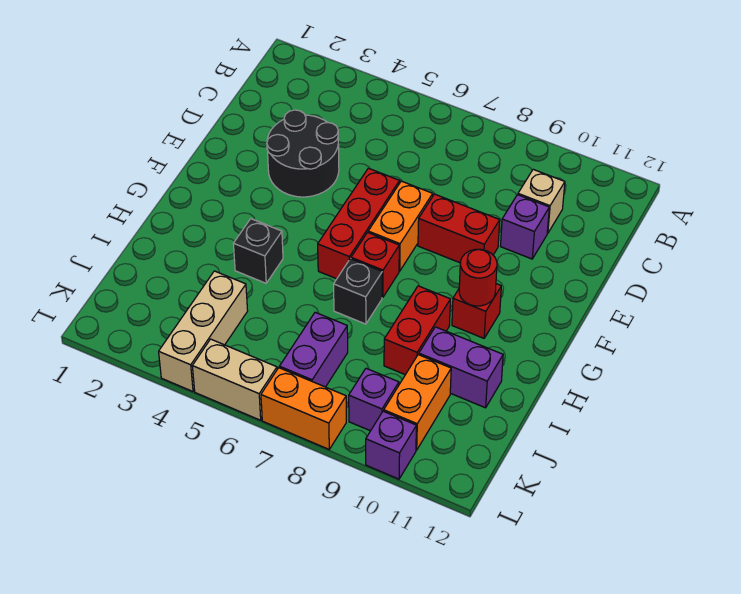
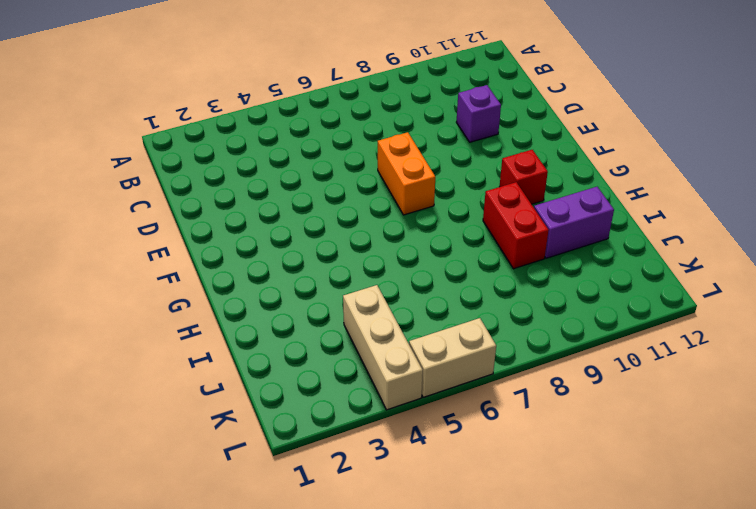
none -> tan 1x1 brick [518,169,565,233]
none -> black 2x2 round brick [267,110,339,197]
none -> red 1x3 brick [318,168,400,279]

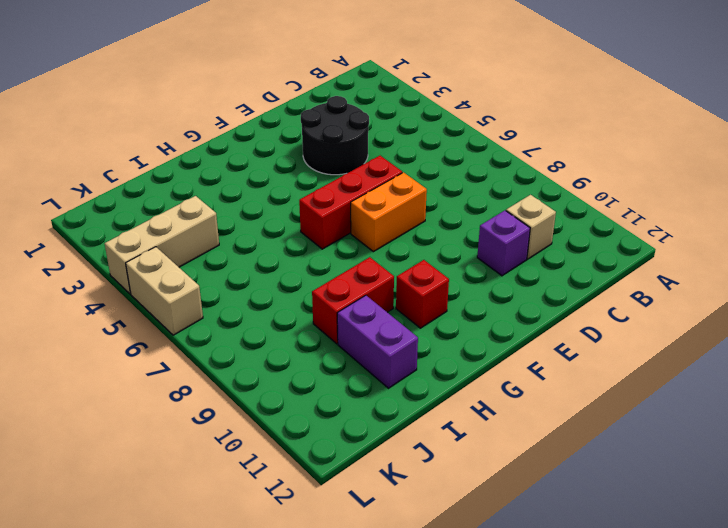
none -> red 1x2 brick [418,194,500,263]
none -> red 1x1 brick [351,232,399,297]
none -> black 1x1 brick [233,219,283,283]

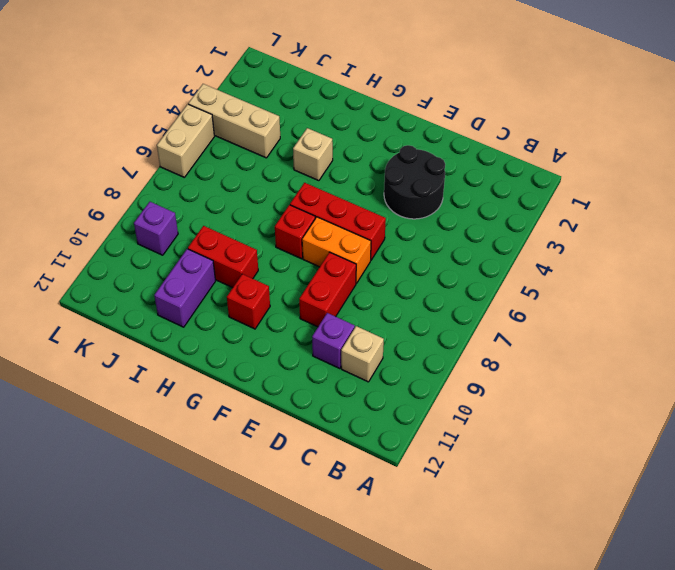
tan 1x1 brick [293,128,333,181] -> black 1x1 brick [233,219,283,283]
none -> black 1x1 brick [334,259,382,324]
none -> purple 1x2 brick [280,312,348,387]
none -> orange 1x2 brick [384,355,451,450]

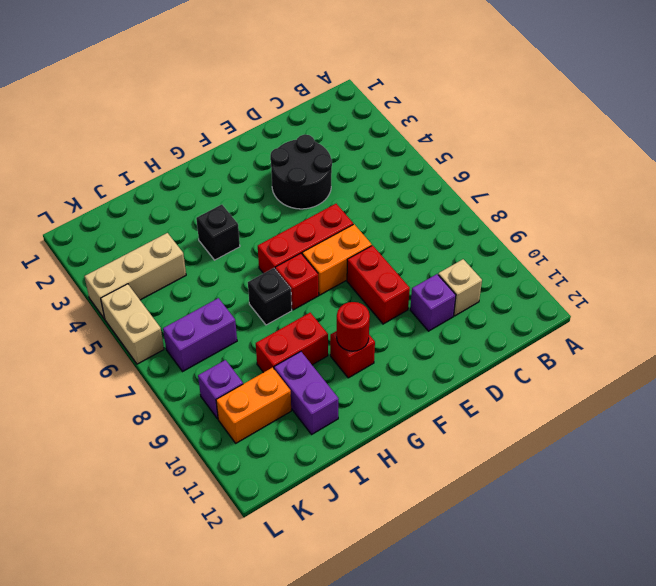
none -> orange 1x2 brick [261,368,346,449]
none -> purple 1x1 brick [366,411,416,479]

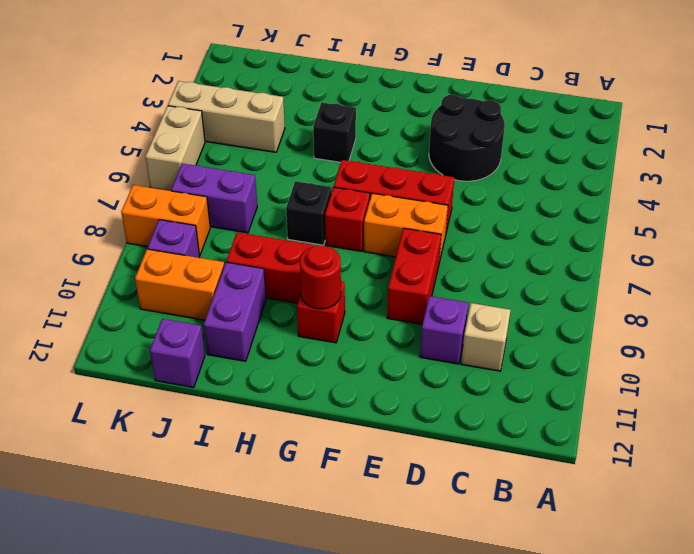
purple 1x1 brick [150,319,205,388] -> purple 1x1 brick moved to [366,411,416,479]
orange 1x2 brick [121,185,210,255] -> orange 1x2 brick turned to [261,368,346,449]

